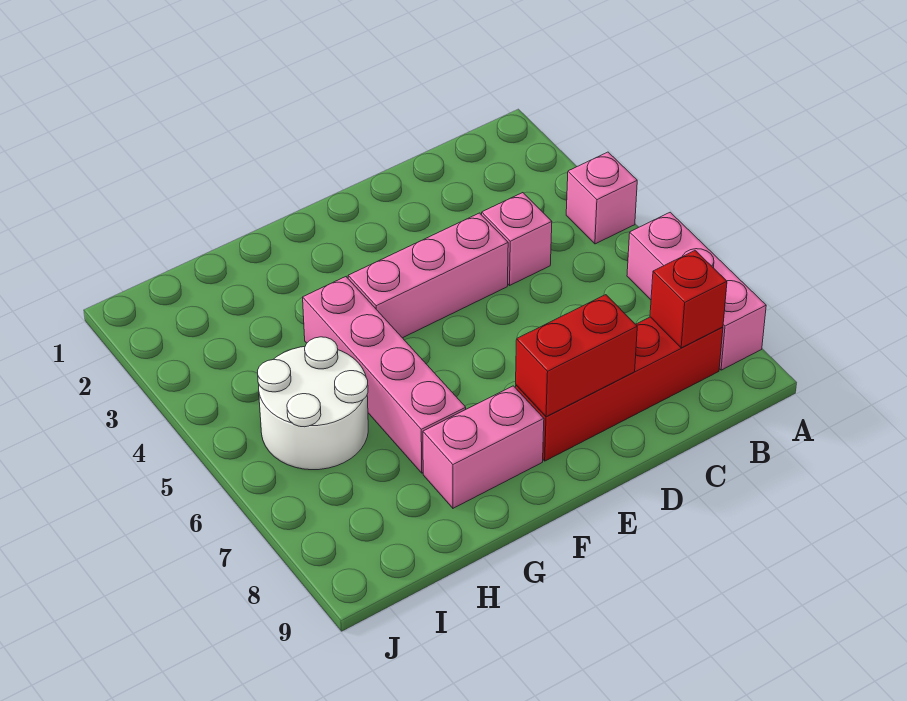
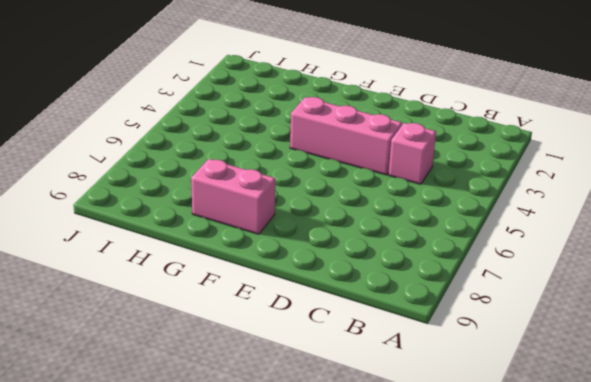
none -> pink 1x1 brick [566,152,637,244]
none -> pink 1x3 brick [627,212,766,370]

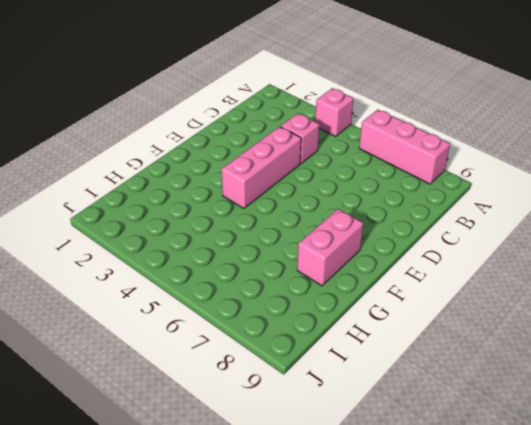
none -> red 1x4 brick [515,317,723,461]
none -> pink 1x4 brick [303,277,466,473]

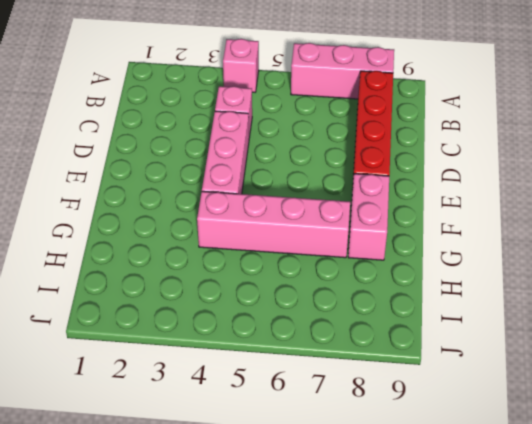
none -> white 2x2 round brick [258,337,368,470]
none -> red 1x1 brick [650,251,727,348]

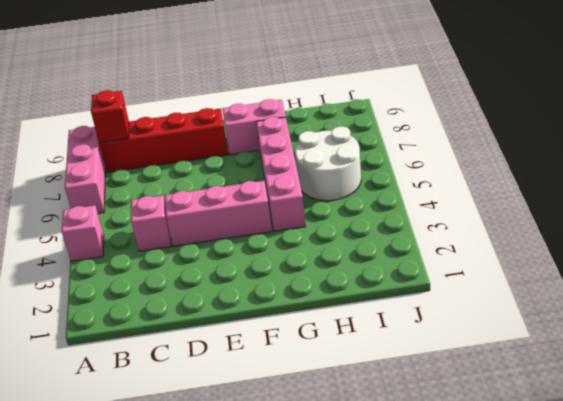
none -> red 1x2 brick [516,295,637,417]

